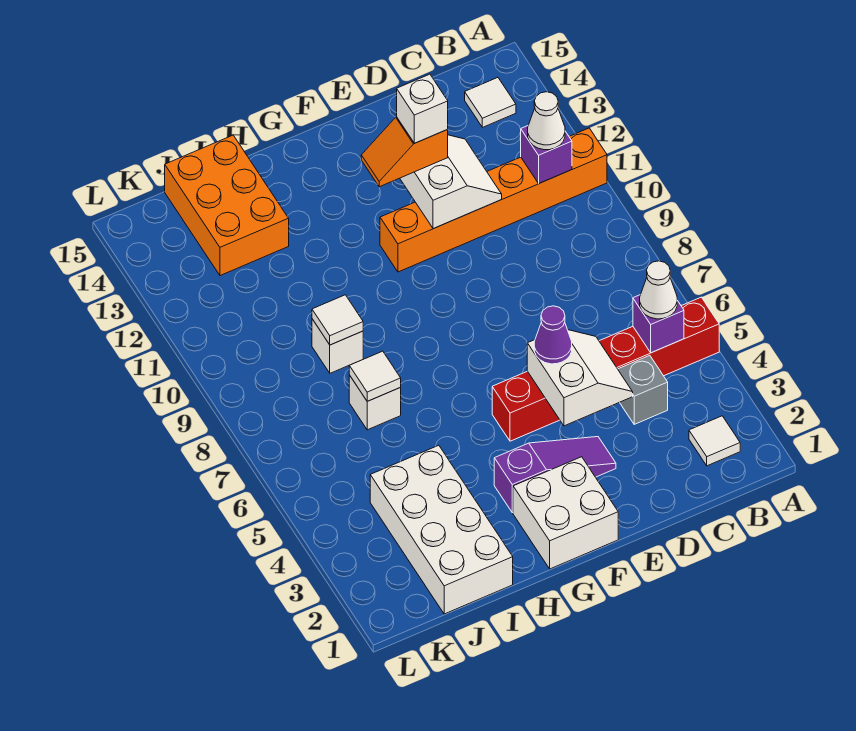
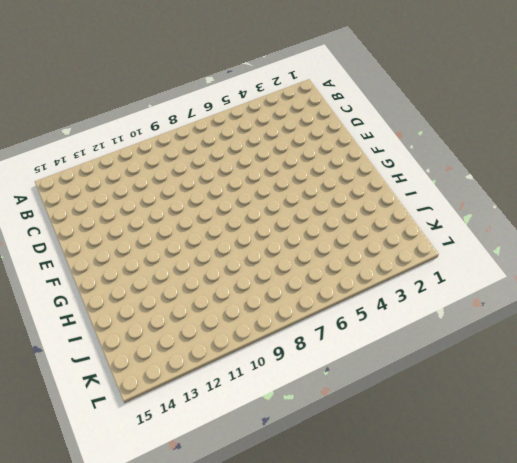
none -> red 1x6 brick [492,297,719,441]
none -> orange 1x6 brick [380,128,607,272]
none -> white 1x1 tile [689,416,740,466]

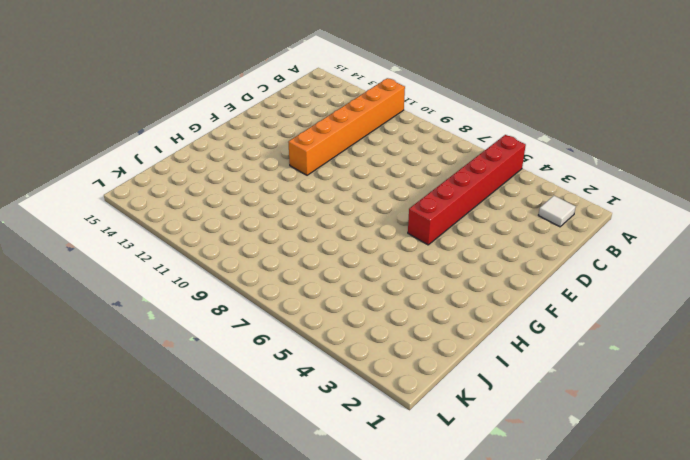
none -> white 1x1 tile [465,78,516,127]
none -> grey 1x1 brick [618,355,668,424]
none -> purple 1x3 slope [494,437,616,513]

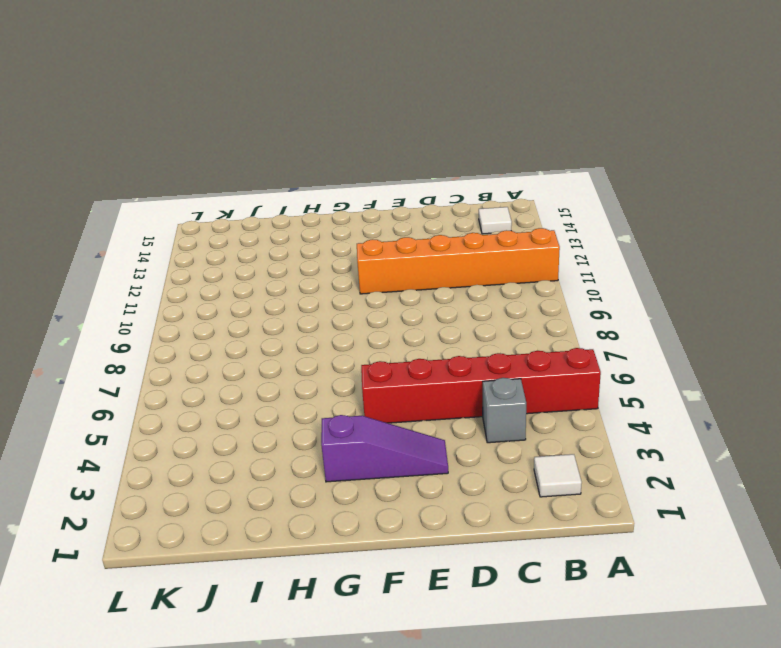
none -> white 2x2 brick [513,457,618,569]
none -> white 2x4 brick [370,445,513,614]
none -> white 1x1 brick [349,375,401,430]

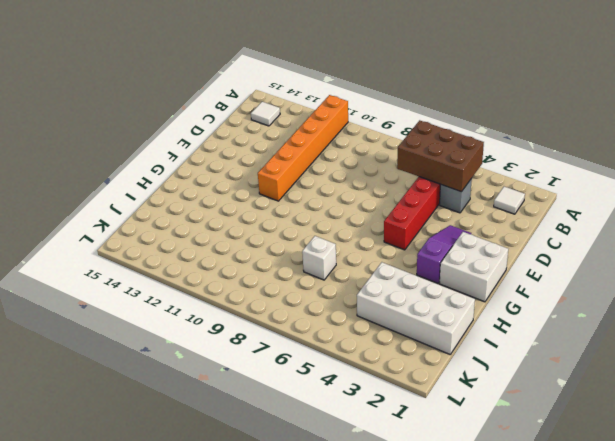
brown 2x3 brick [397,120,484,192] -> purple 1x1 brick [633,295,684,353]
none -> white 1x1 brick [312,319,363,373]
none -> orange 2x3 brick [165,135,289,276]
none -> purple 1x1 brick [521,126,572,183]

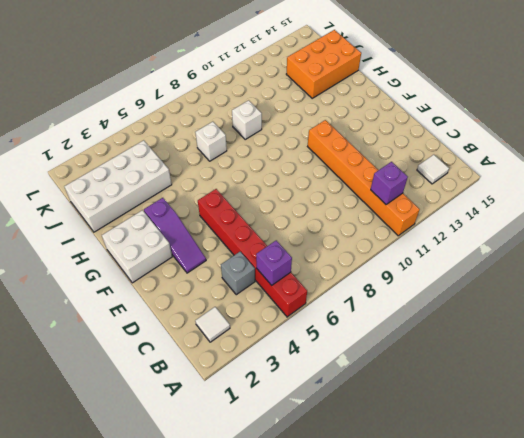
none -> white 2x2 slope [527,330,633,426]
none -> white 2x2 slope [400,135,502,229]
none -> white 1x1 tile [349,351,401,401]

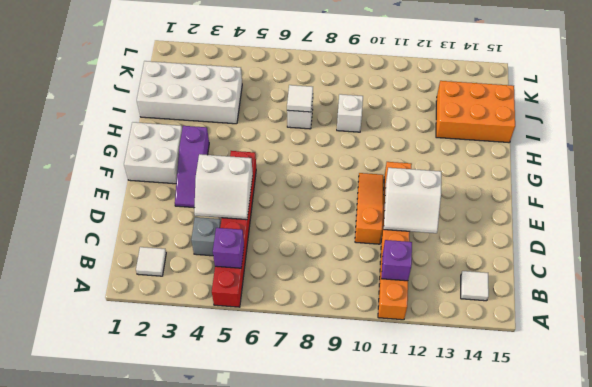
orange 1x3 slope [355,173,383,244] -> none
none -> white 1x1 tile [312,295,363,345]
none -> white 1x1 cone [640,261,677,319]
none -> white 1x1 cone [528,92,565,150]

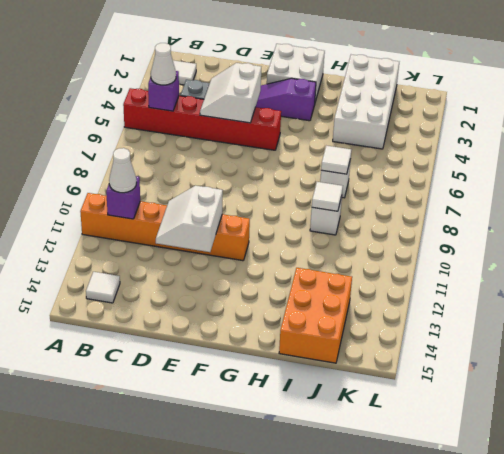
none -> purple 1x1 cone [534,306,572,364]
none -> orange 1x2 slope [361,117,448,187]
none -> white 1x1 brick [397,74,448,143]

